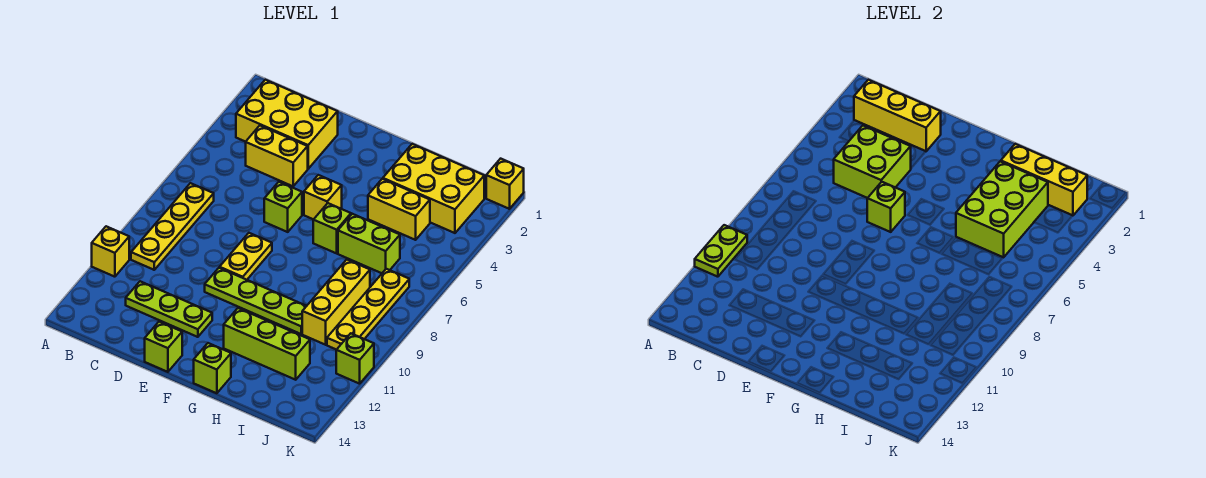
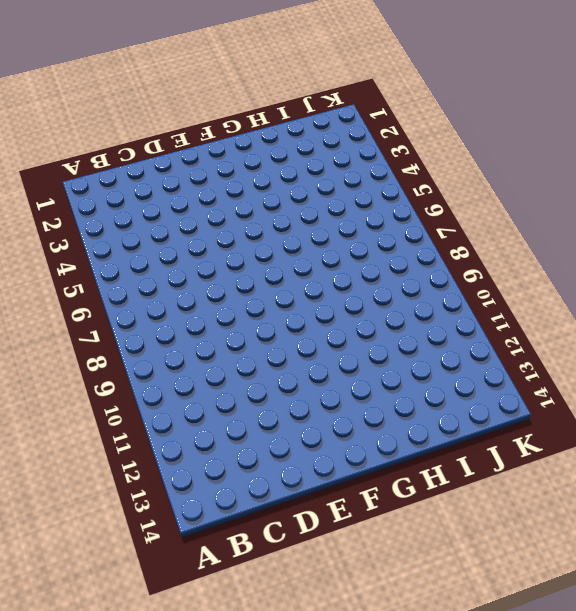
none -> yellow 1x1 brick [92,226,129,277]
none -> yellow 2x3 brick [236,80,338,169]
none -> yellow 1x4 plate [131,183,214,270]

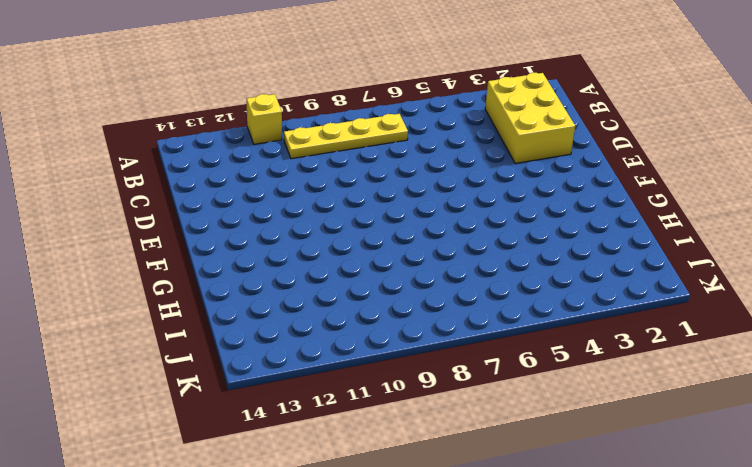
none -> yellow 1x2 brick [246,126,308,186]
none -> lime 1x3 plate [126,281,212,337]
none -> lime 1x1 brick [264,182,302,232]

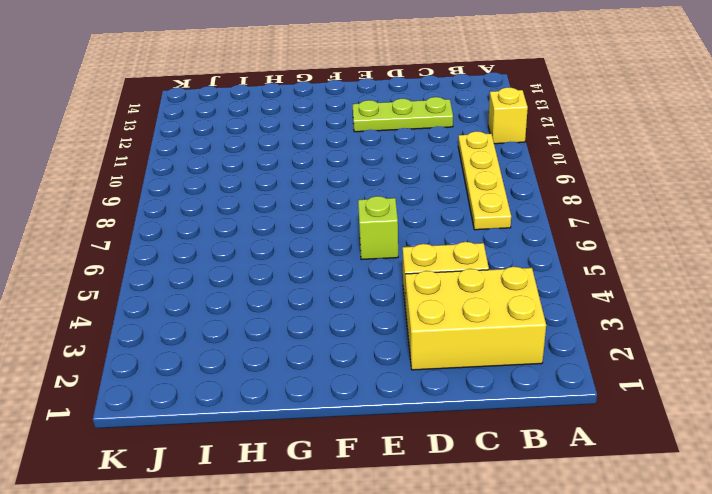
none -> yellow 1x2 plate [220,233,272,280]
none -> lime 1x4 plate [205,268,306,334]
none -> lime 1x1 brick [145,322,182,372]

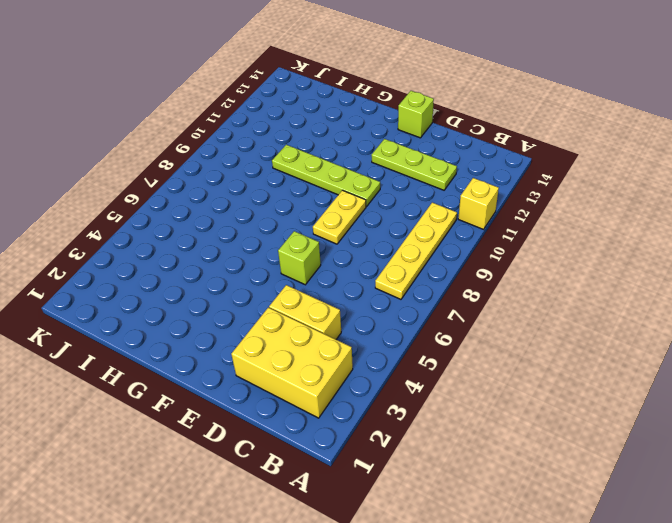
none -> yellow 1x1 brick [304,175,342,219]
none -> lime 1x1 brick [313,203,351,253]
none -> lime 1x3 brick [224,308,310,380]

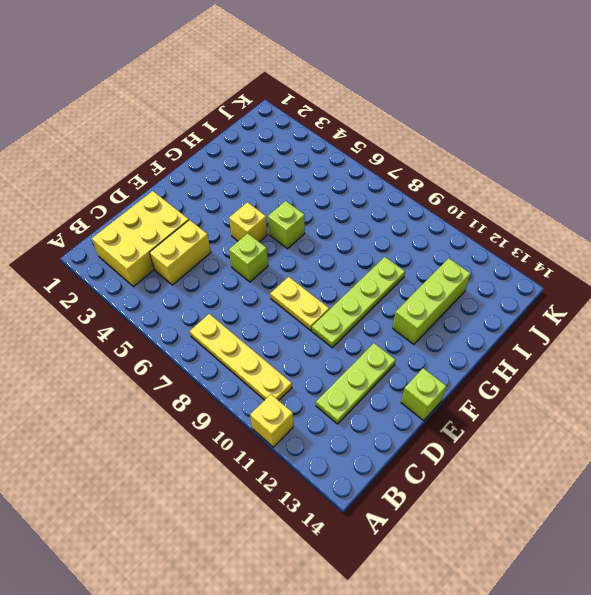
none -> lime 1x1 brick [194,343,231,393]
none -> yellow 2x3 brick [383,144,484,233]
none -> yellow 1x2 brick [368,179,430,240]

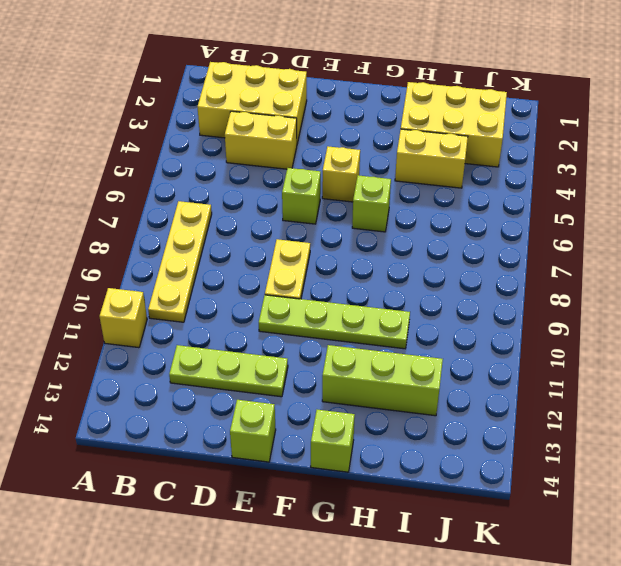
none -> lime 1x2 brick [338,214,400,273]
none -> yellow 1x3 brick [302,260,370,345]
none -> yellow 1x4 plate [327,269,409,350]

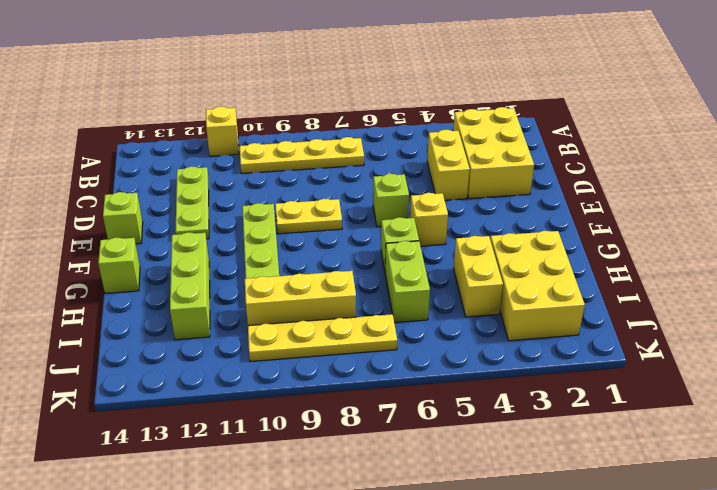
none -> yellow 1x1 brick [486,159,524,209]
none -> lime 1x1 brick [336,333,374,384]
none -> lime 1x2 plate [695,225,747,277]

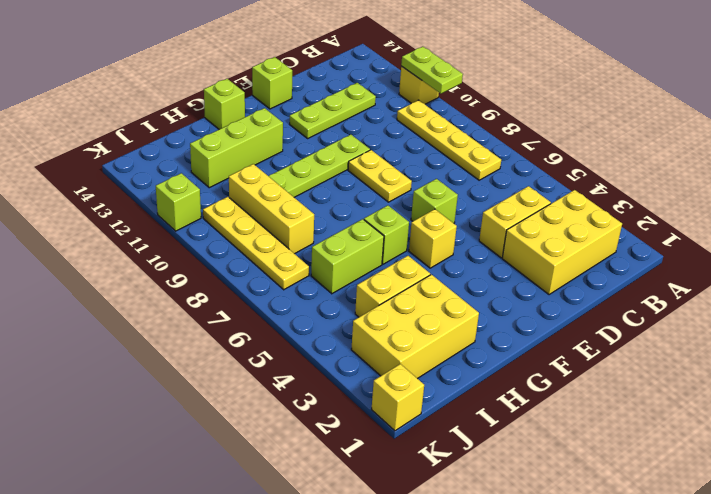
none -> yellow 1x3 brick [854,80,941,151]
none -> lime 2x2 brick [834,126,911,198]
none -> lime 1x1 brick [867,182,905,232]

